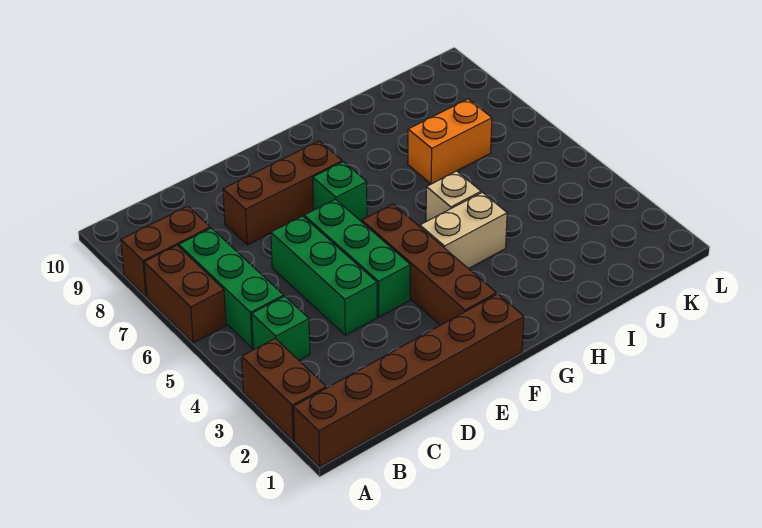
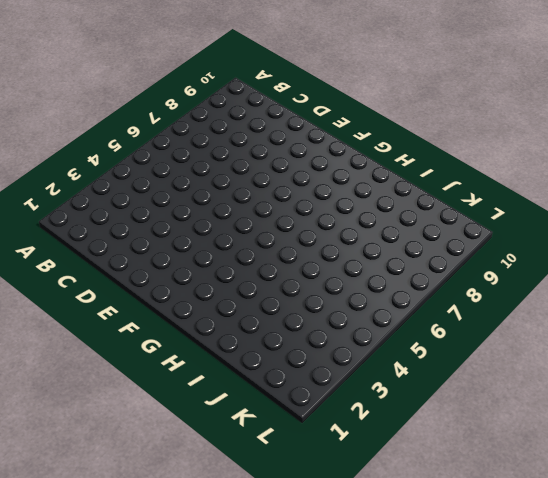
none -> brown 1x6 brick [293,294,524,467]
none -> brown 1x2 brick [242,339,326,441]
none -> brown 1x2 brick [144,246,226,343]

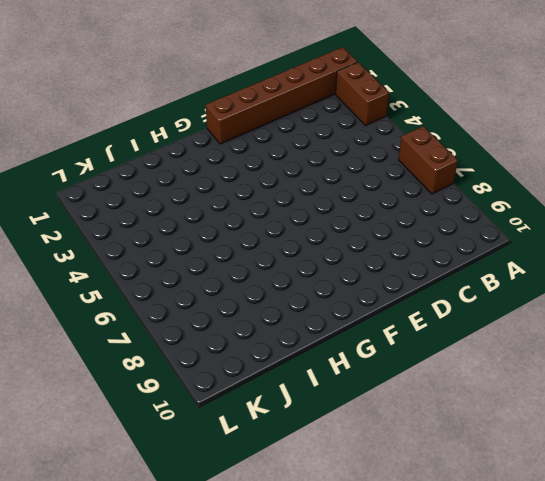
none -> brown 1x2 brick [121,206,210,296]
none -> green 1x1 brick [252,296,310,360]
none -> green 1x3 brick [179,228,284,348]

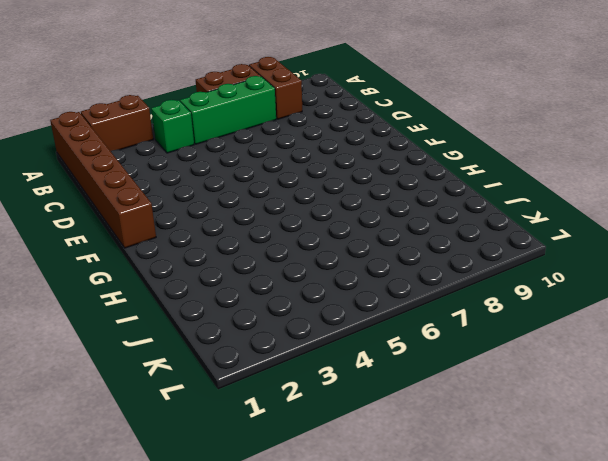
none -> green 1x3 brick [271,216,377,335]
none -> brown 1x3 brick [223,141,342,245]
none -> green 1x3 brick [304,199,410,317]

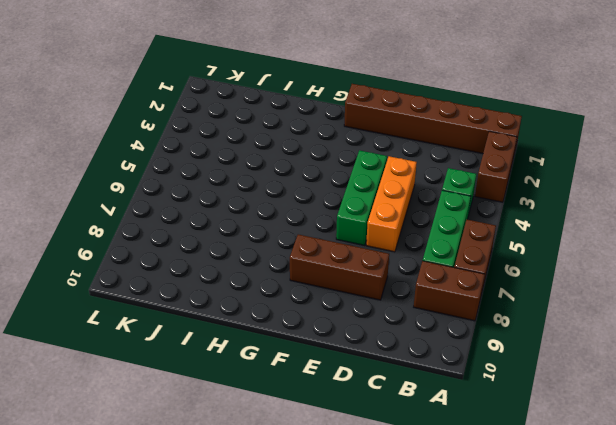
orange 1x3 brick [366,156,417,252] -> green 1x3 brick [271,216,377,335]
none -> brown 1x4 brick [362,204,496,325]
none -> green 1x1 brick [313,162,367,221]
none -> tan 1x2 brick [420,192,507,269]

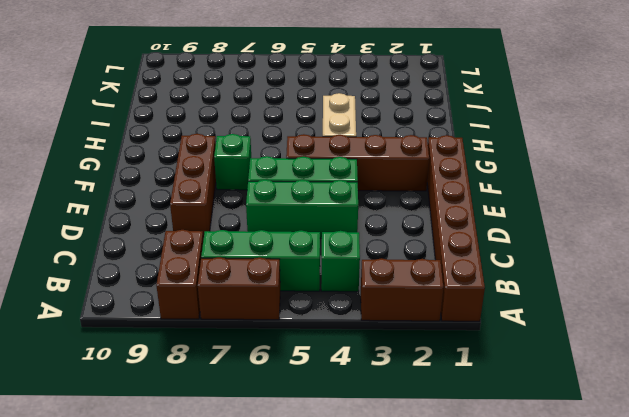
none -> tan 1x1 brick [426,171,481,222]
none -> orange 1x2 brick [408,99,492,184]

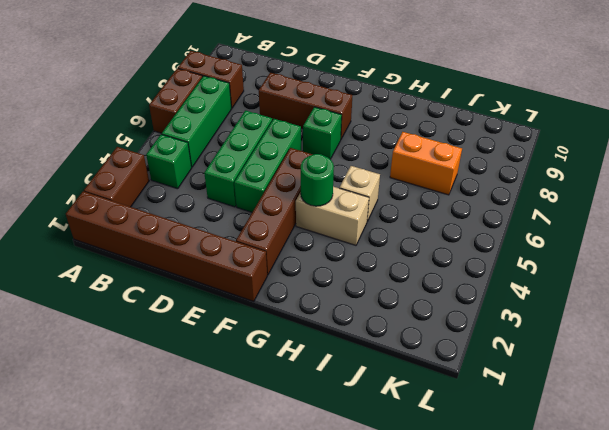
green 1x1 round brick [301,154,334,206] -> none

